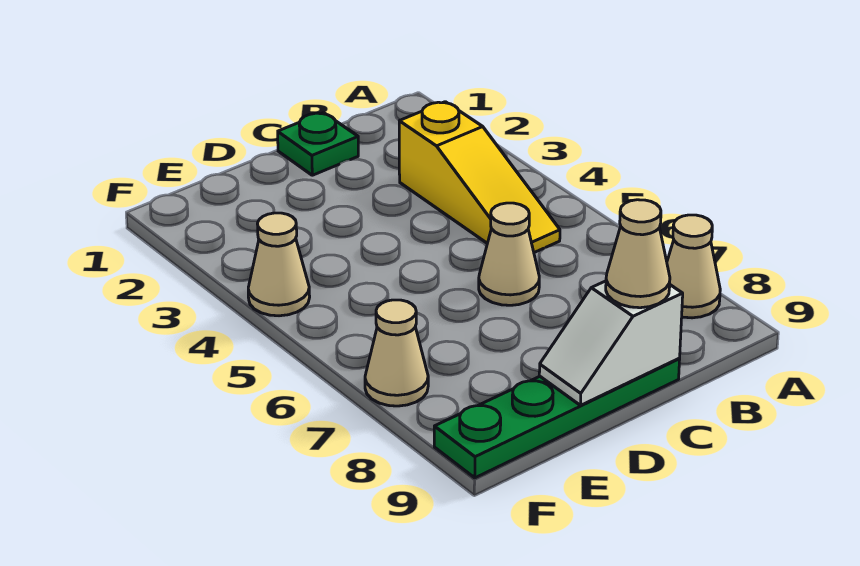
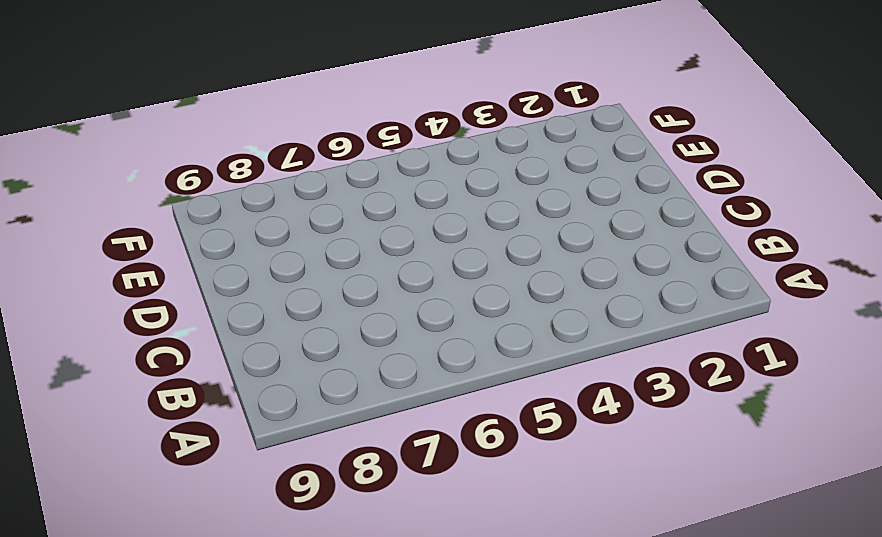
none -> tan 1x1 cone [667,215,720,318]
none -> yellow 1x3 slope [399,102,560,252]

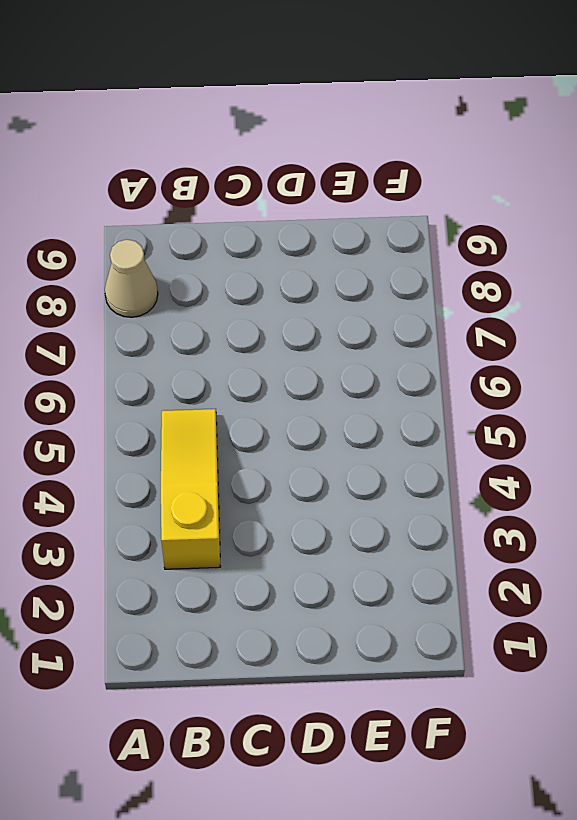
none -> green 1x1 plate [278,113,358,175]
none -> tan 1x1 cone [479,203,539,305]

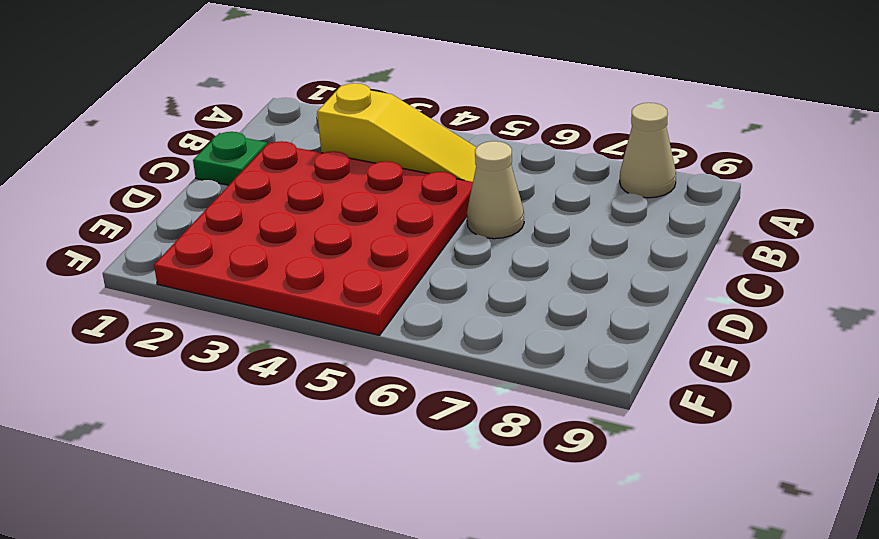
red 4x4 plate [154,141,473,335] -> tan 1x1 cone [248,213,310,316]
none -> green 1x4 plate [434,359,680,478]
none -> tan 1x1 cone [365,300,428,406]

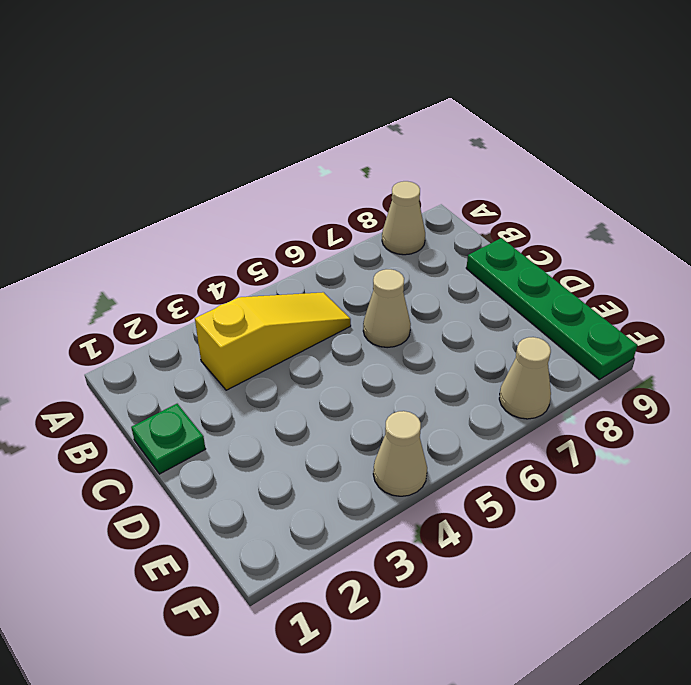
none -> white 1x2 slope [539,281,683,405]
none -> tan 1x1 cone [606,200,670,308]

